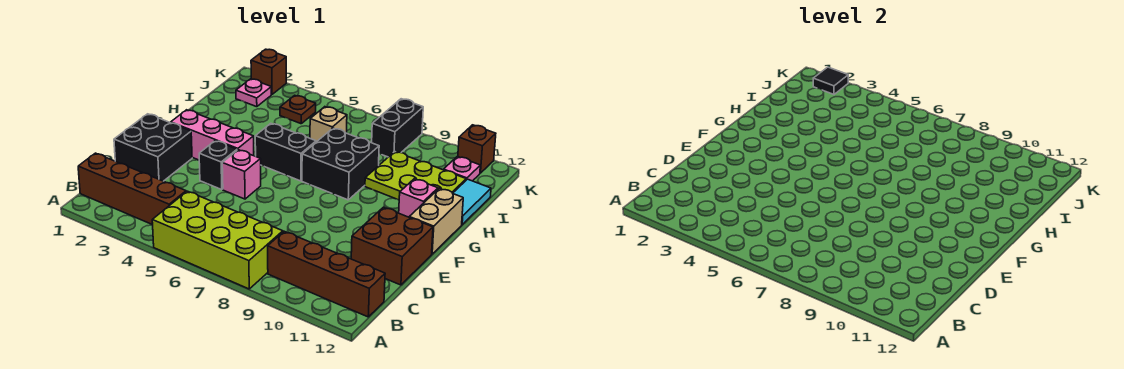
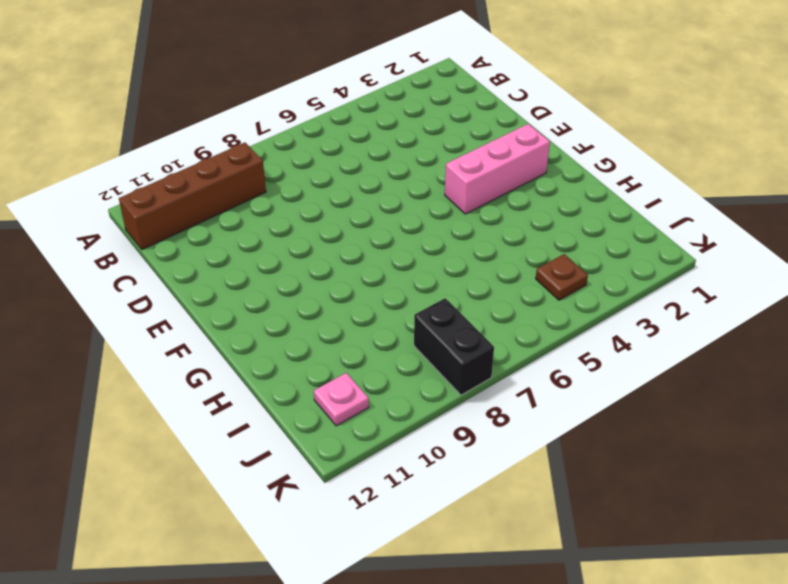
none -> lime 2x4 brick [152,191,283,289]
none -> brown 1x4 brick [78,153,186,225]
none -> black 2x2 brick [114,114,192,181]

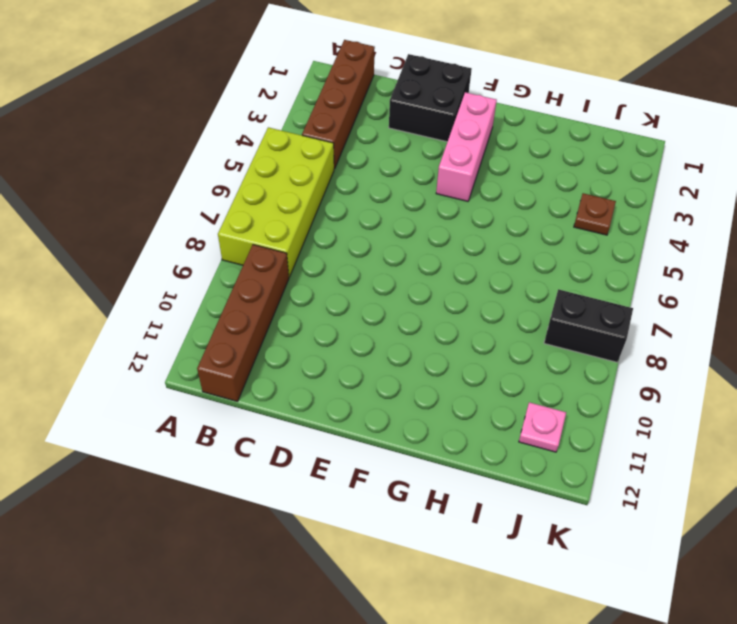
none -> brown 2x2 brick [351,207,433,285]
none -> black 1x1 brick [199,141,237,190]
none -> pink 1x1 brick [222,150,261,199]

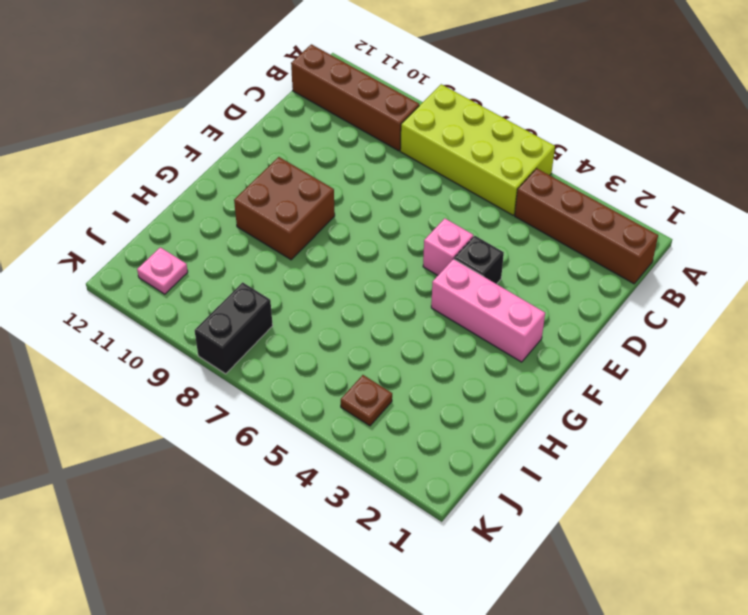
brown 2x2 brick [234,157,335,260] -> brown 2x2 brick moved to [351,207,433,285]
none -> black 2x2 brick [114,114,192,181]
none -> tan 1x2 brick [409,188,463,254]
none -> black 1x2 brick [255,123,316,181]

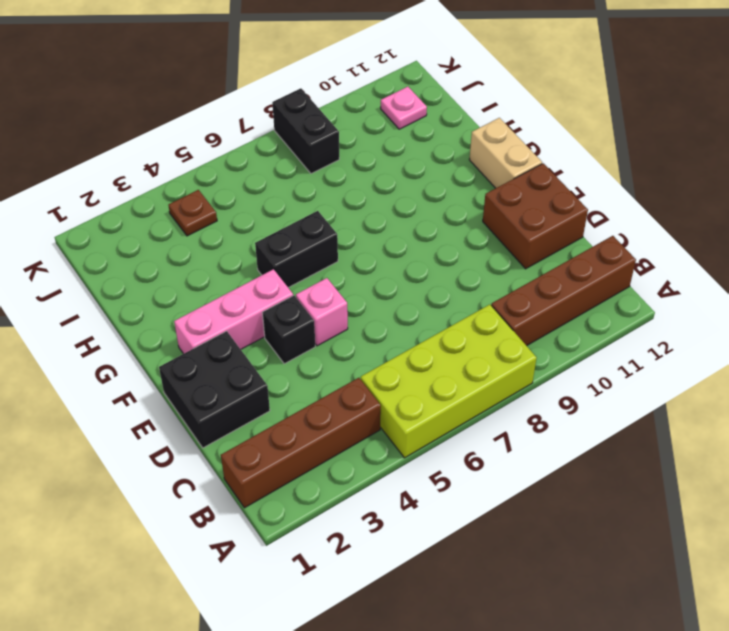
none -> black 2x2 brick [302,128,379,200]
none -> pink 1x1 brick [399,179,438,217]
none -> lime 2x3 plate [365,152,466,200]

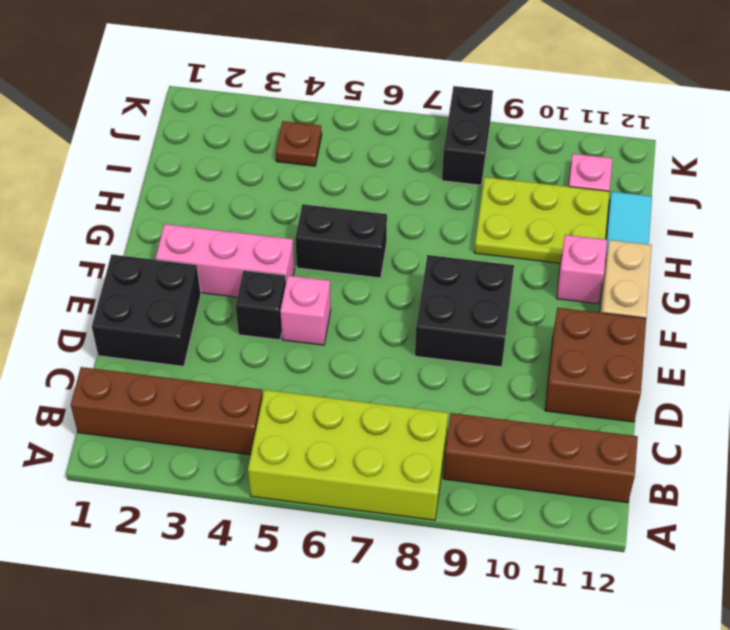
black 2x2 brick [415,255,514,367] -> black 2x2 brick moved to [302,128,379,200]
none -> tan 1x1 brick [310,107,347,142]
none -> pink 1x1 plate [236,79,271,107]
none -> brown 1x1 brick [251,49,286,94]

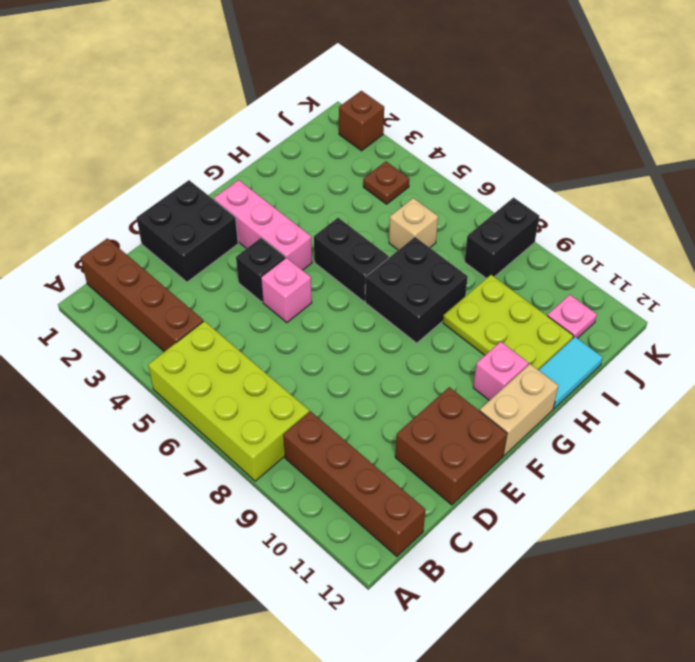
none -> pink 1x1 plate [236,79,271,107]
none -> brown 1x1 brick [458,125,496,173]
none -> black 1x1 tile [813,67,848,94]

